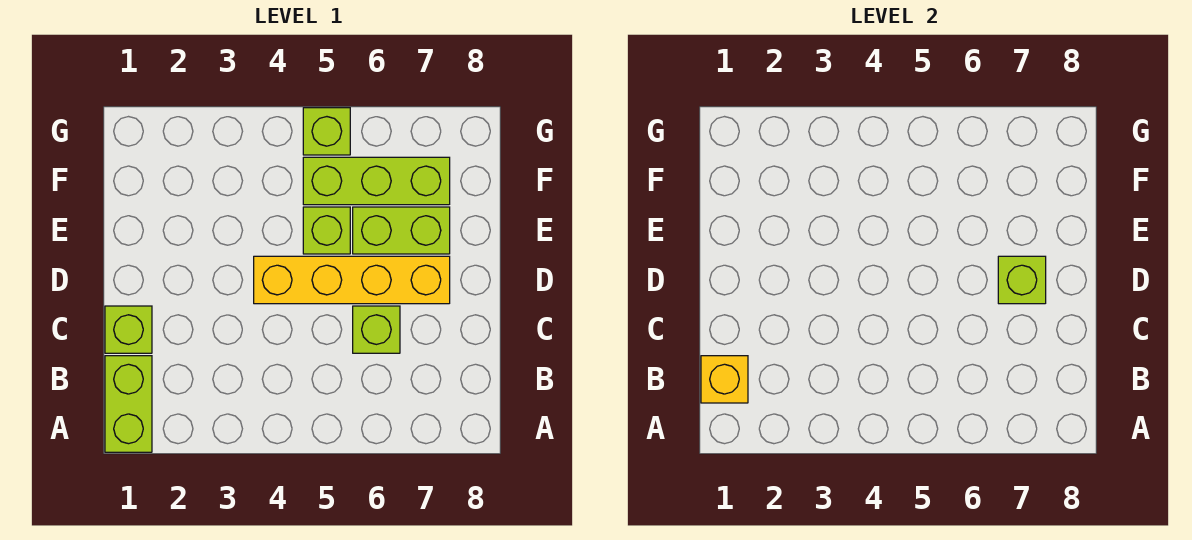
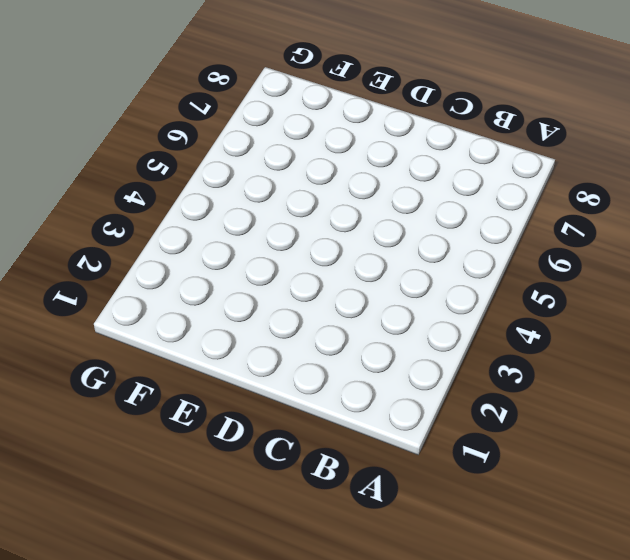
none -> lime 1x2 brick [105,356,152,452]
none -> lime 1x1 brick [105,306,152,353]

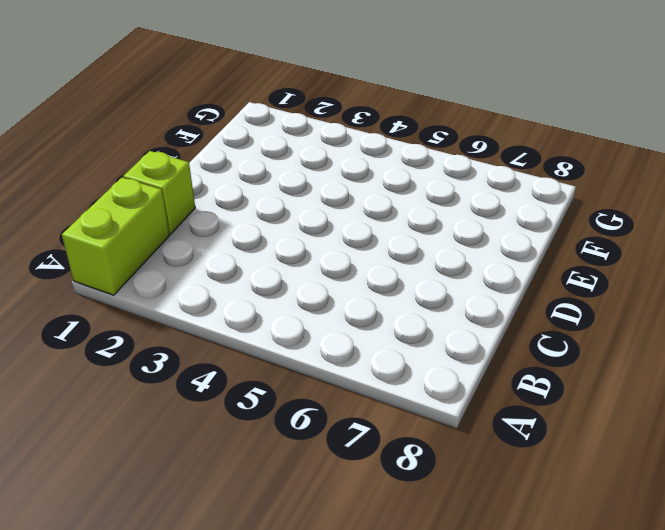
none -> lime 1x1 brick [353,306,400,353]
none -> yellow 1x4 brick [254,256,450,304]

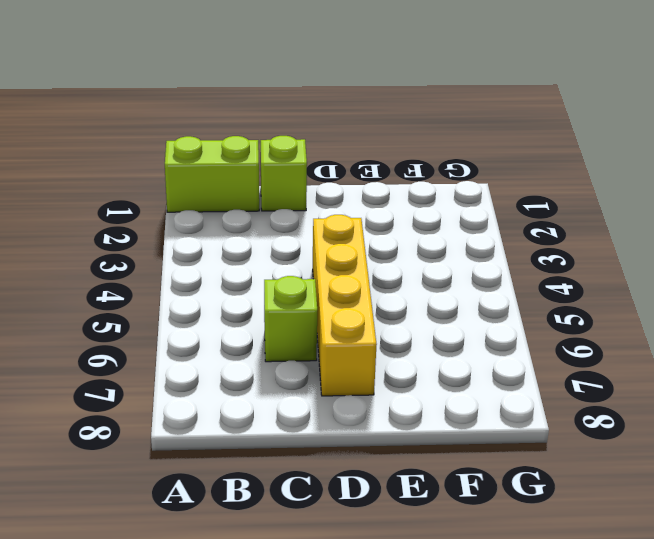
none -> lime 1x1 brick [303,207,350,254]
none -> lime 1x2 brick [353,207,450,254]

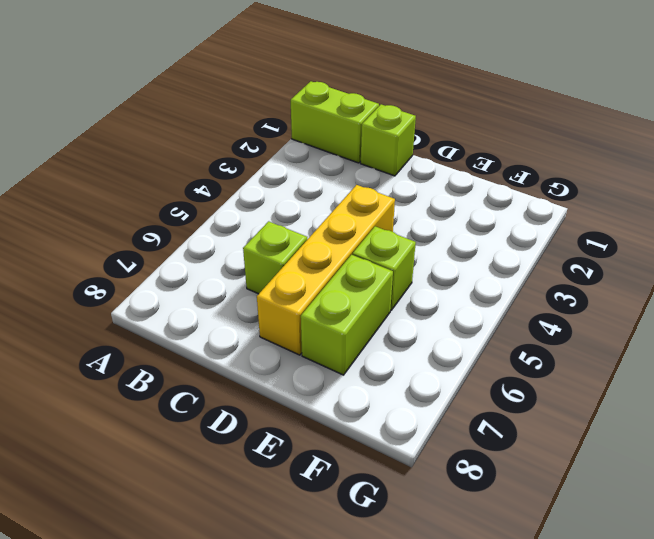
none -> lime 1x3 brick [303,157,450,205]
none -> lime 1x1 brick [303,108,350,155]

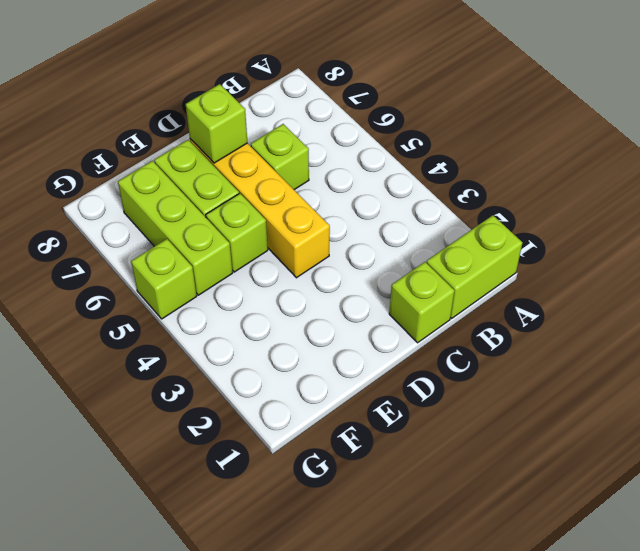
none -> yellow 1x1 brick [701,356,748,403]

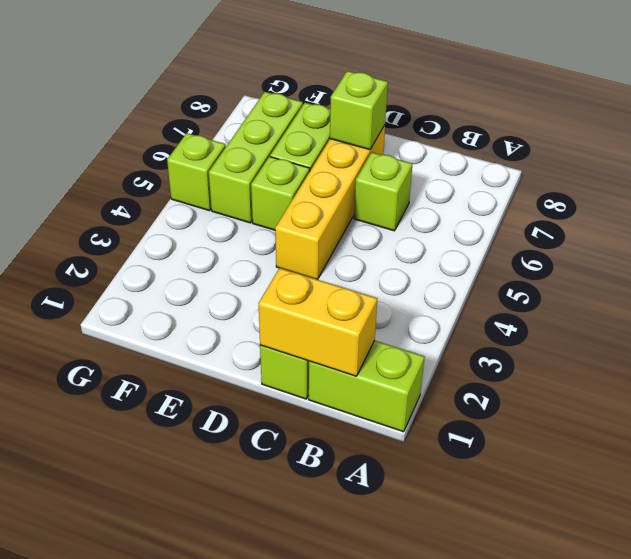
yellow 1x2 brick [258,268,377,376] -> yellow 1x1 brick [701,356,748,403]

